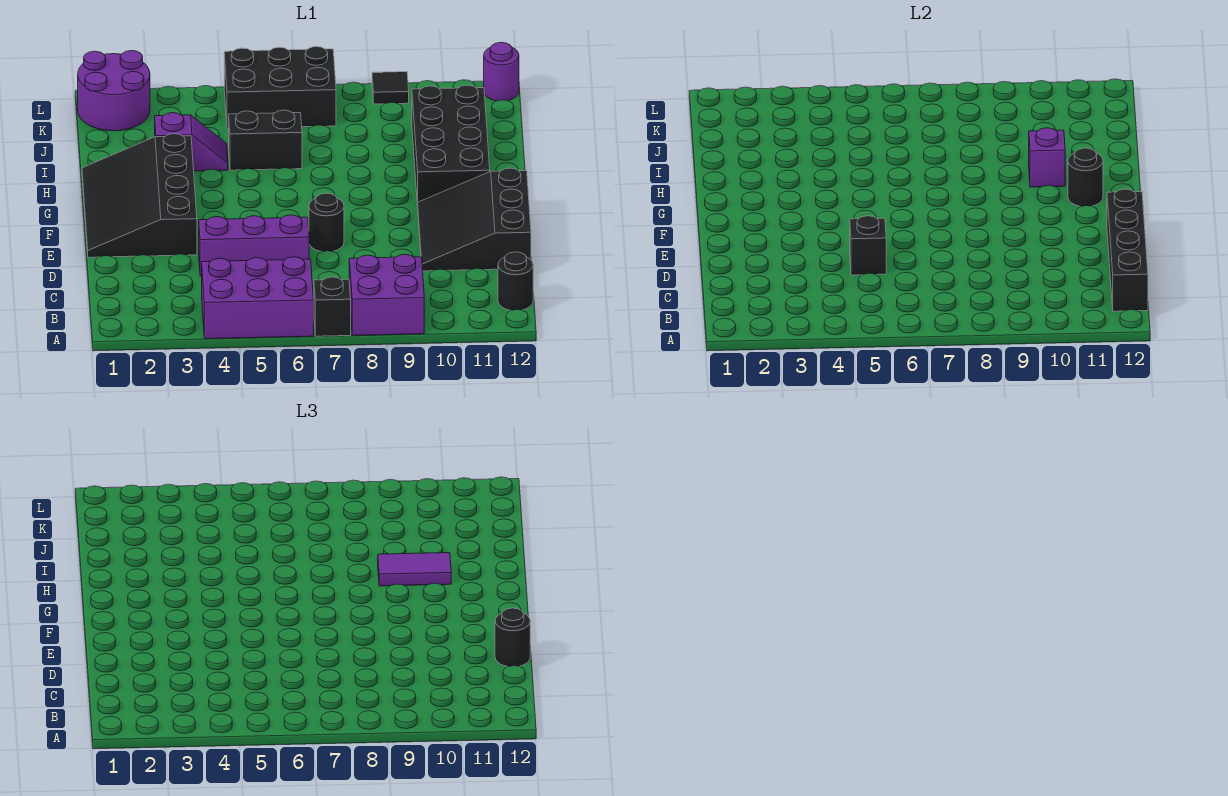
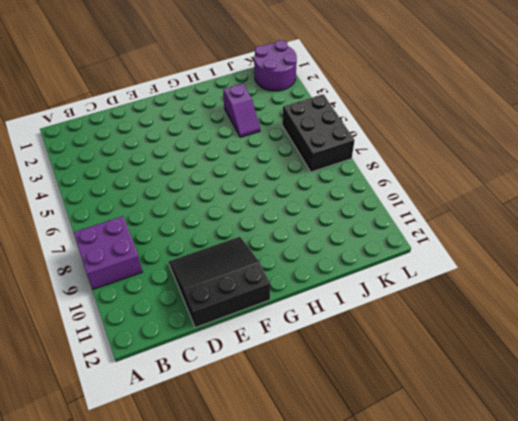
none -> purple 2x3 brick [202,257,314,339]
none -> black 1x1 brick [314,277,351,336]
none -> black 1x1 round brick [498,252,533,310]

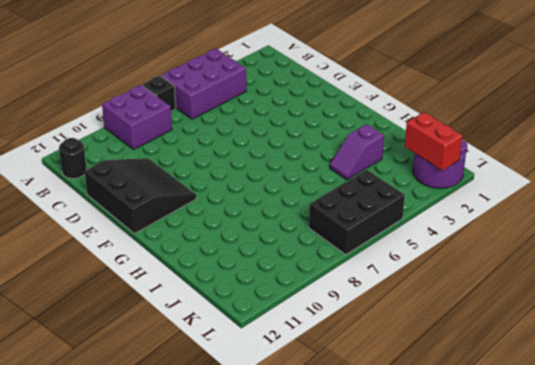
red 1x2 brick [405,112,462,171] -> none
none -> purple 1x3 brick [199,215,309,276]
none -> black 3x4 slope [82,134,197,257]
none -> black 1x1 round brick [309,193,344,252]

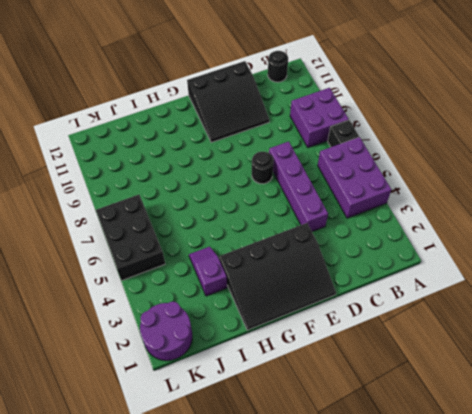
purple 1x4 brick [269,142,328,232] -> purple 1x3 brick [199,215,309,276]
none -> black 2x4 brick [412,85,490,206]
none -> black 1x2 brick [229,110,302,170]
none -> black 1x1 tile [372,72,409,104]

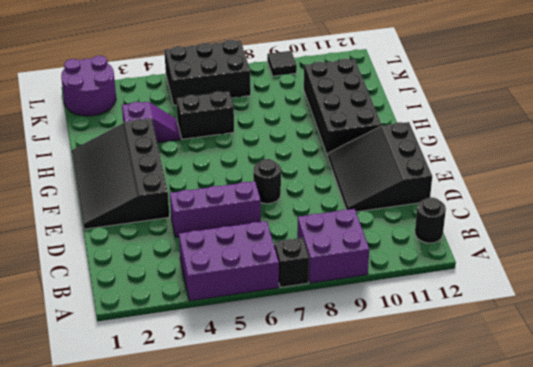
none -> purple 1x1 round brick [484,42,519,101]
none -> black 1x4 brick [1107,189,1148,311]
none -> black 1x1 brick [850,216,886,275]

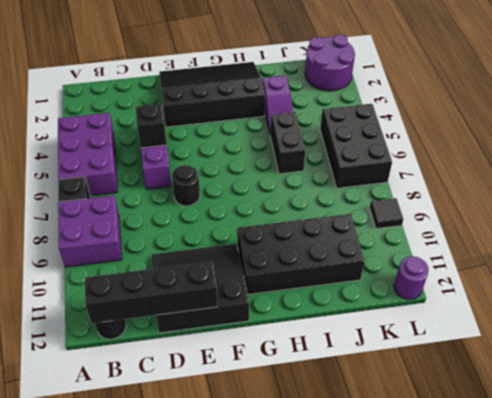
none -> black 1x1 round brick [1068,148,1103,207]
none -> purple 1x1 brick [1029,128,1065,187]
none -> black 1x1 round brick [495,608,530,667]

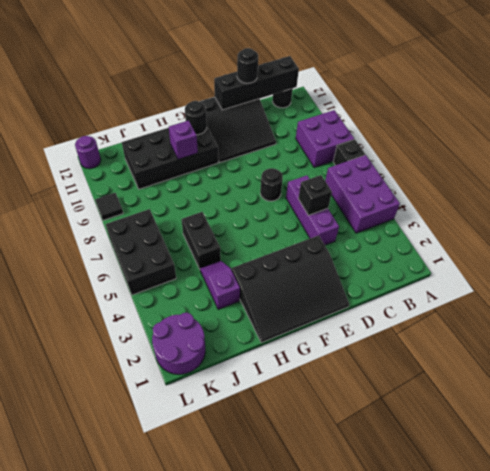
none -> purple 1x2 tile [378,553,451,586]

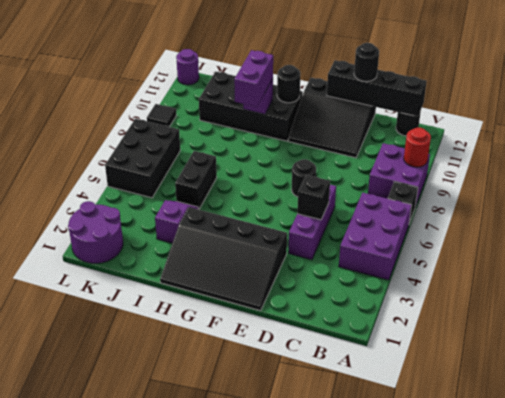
red 1x1 round brick [404,128,431,167] -> none
purple 1x2 brick [234,50,273,107] -> purple 1x2 tile [378,553,451,586]

